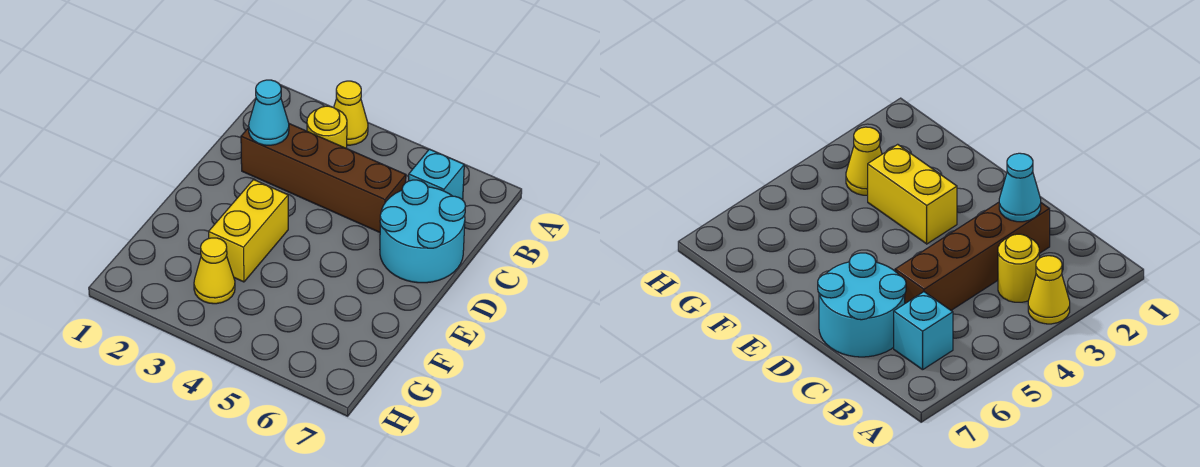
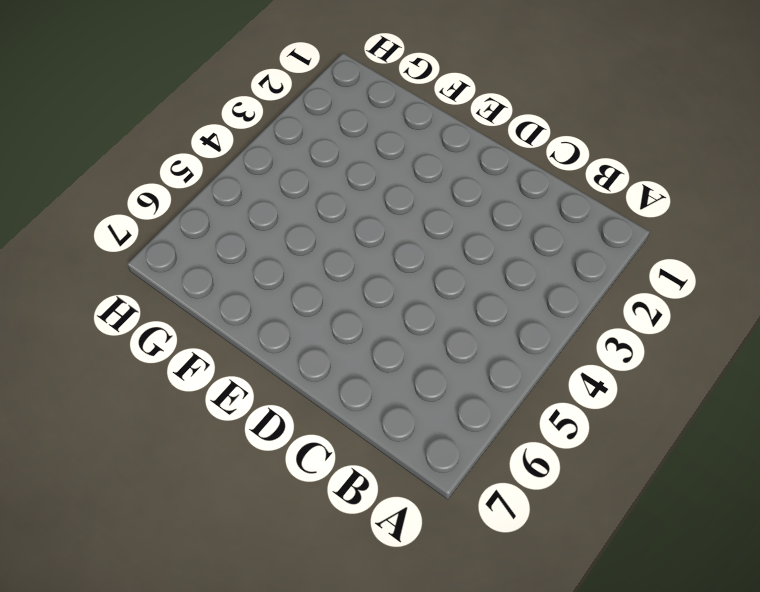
none -> yellow 1x1 cone [334,81,368,145]
none -> yellow 1x1 round brick [307,106,347,149]

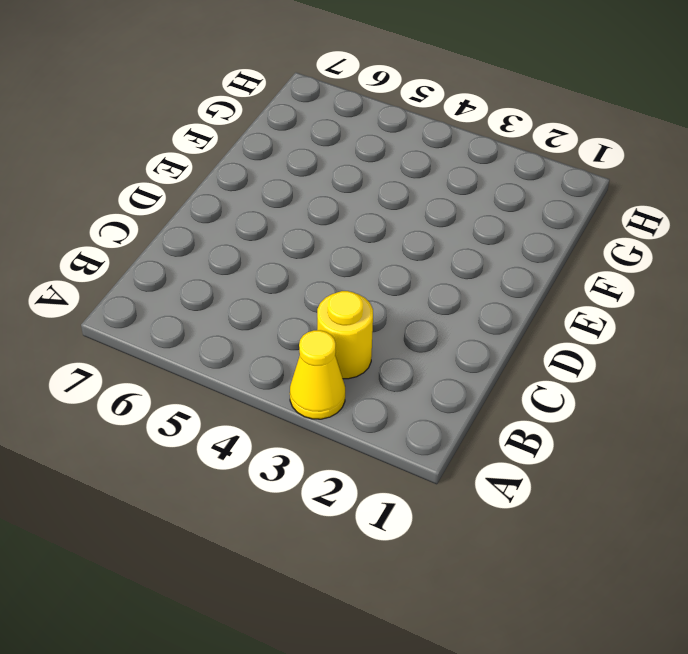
none -> cyan 1x1 brick [409,149,464,200]
none -> brown 1x4 brick [241,124,406,232]

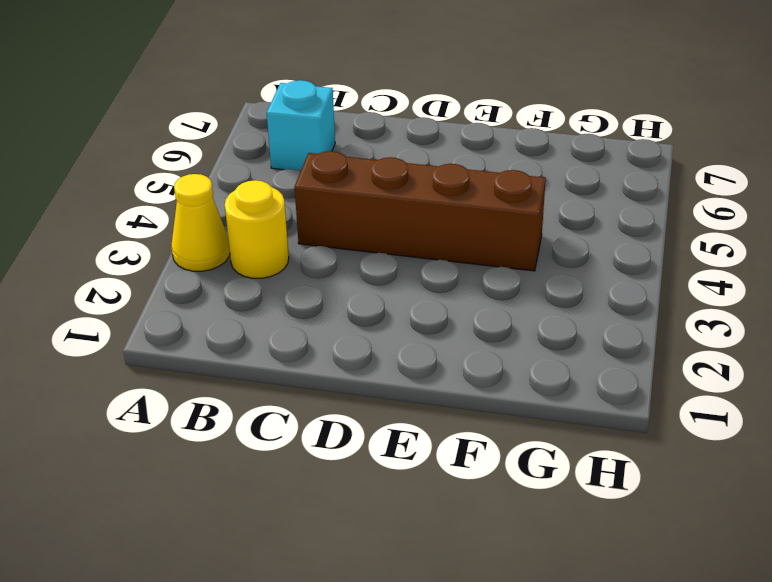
brown 1x4 brick [295,151,546,271] -> brown 1x4 brick turned to [241,124,406,232]
none -> cyan 2x2 round brick [380,180,465,283]
none -> yellow 1x2 brick [209,180,288,282]

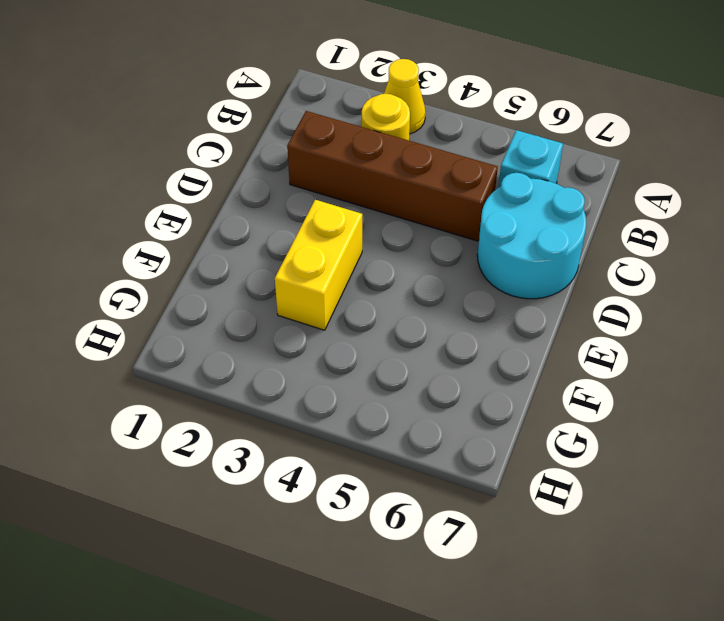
none -> yellow 1x1 cone [194,238,235,304]
none -> cyan 1x1 cone [249,80,289,145]

